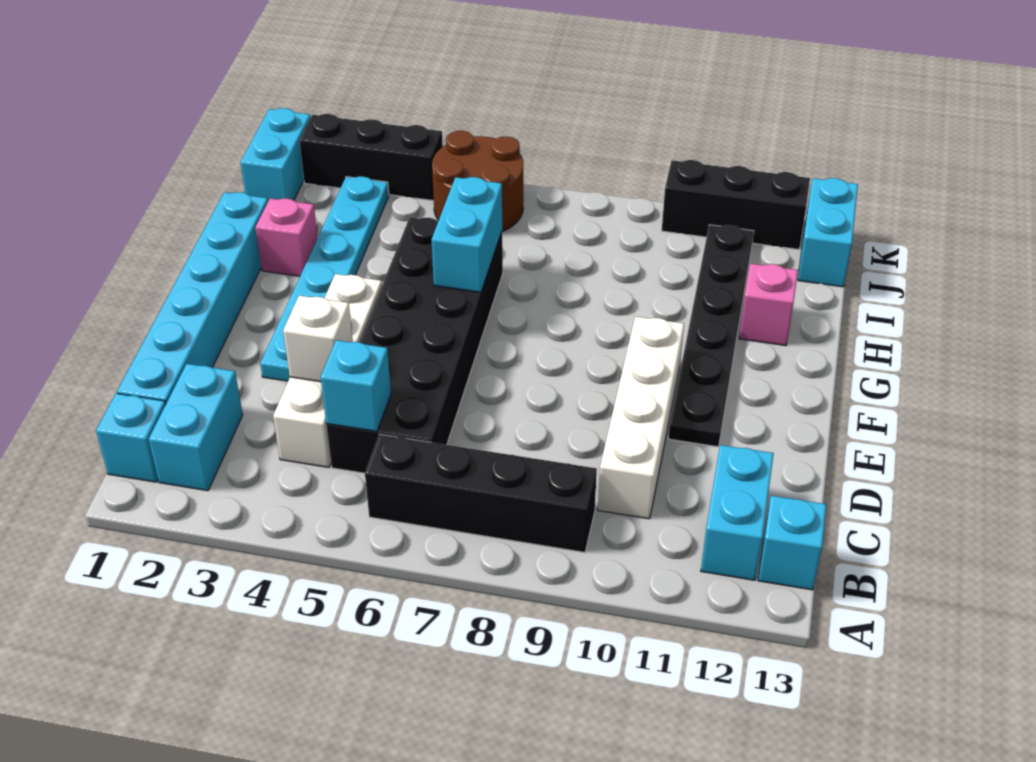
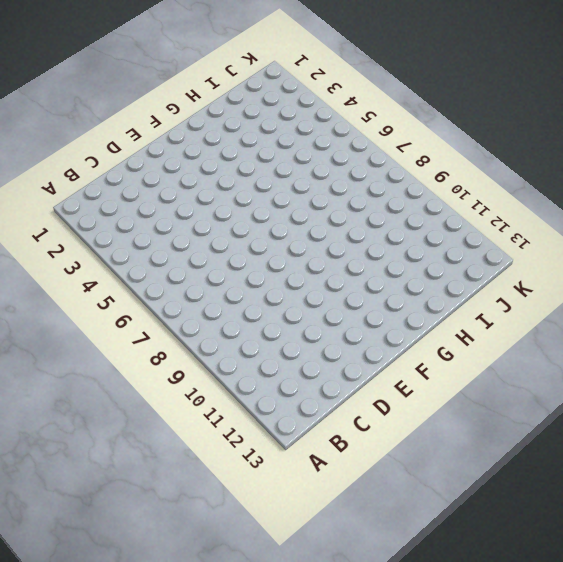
none -> cyan 1x1 brick [96,393,166,482]
none -> cyan 1x2 brick [149,364,243,491]
none -> black 1x4 brick [365,434,597,552]

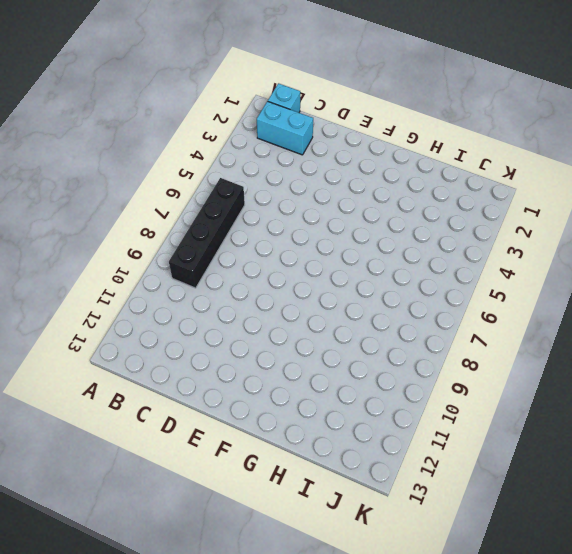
none -> cyan 1x2 brick [701,445,774,580]
none -> cyan 1x1 brick [758,496,826,590]
none -> cyan 1x6 brick [117,192,268,403]

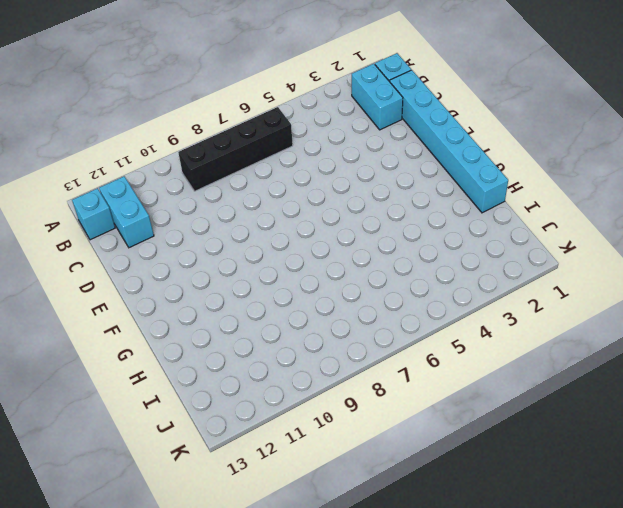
none -> white 1x4 brick [273,274,382,467]
none -> black 2x6 brick [326,217,503,473]
none -> white 1x4 brick [598,316,684,519]

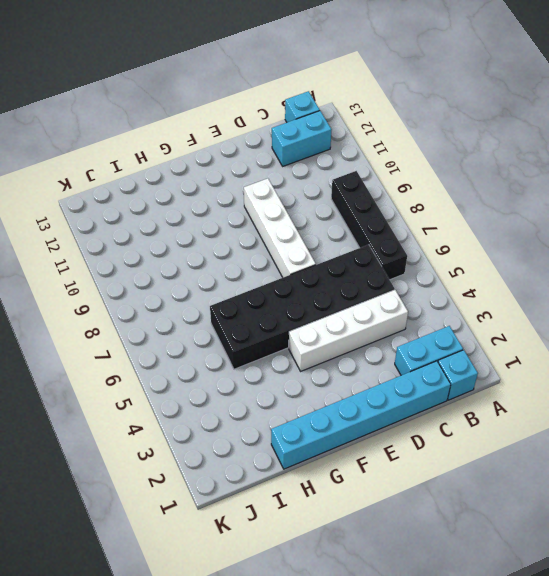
white 1x4 brick [244,178,316,277] -> white 1x4 brick turned to [598,316,684,519]
none -> cyan 1x6 plate [260,176,389,381]
none -> black 1x6 plate [668,225,754,447]
none -> pink 1x1 brick [255,198,318,276]

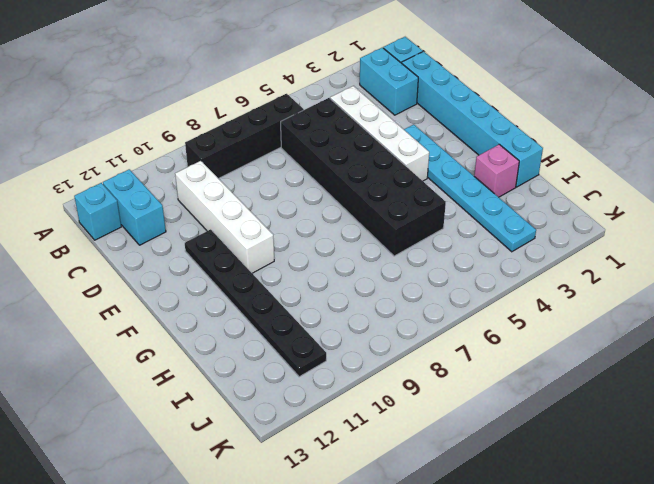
none -> pink 1x1 brick [739,264,798,346]
none -> cyan 1x2 brick [240,108,310,201]
none -> brown 2x2 round brick [432,131,523,232]

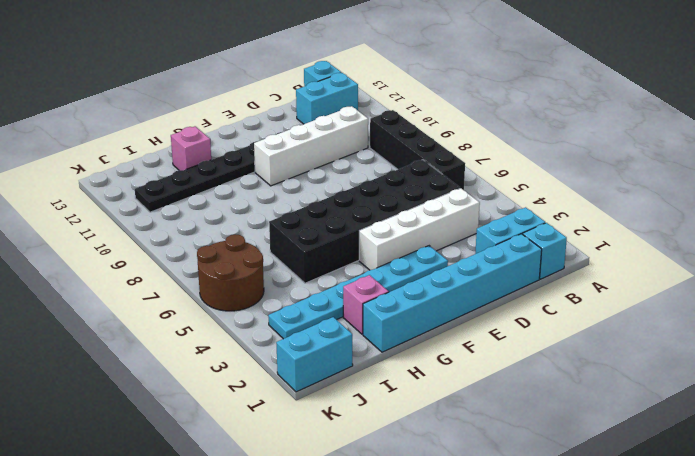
none -> cyan 1x2 brick [798,178,858,287]
none -> black 1x3 brick [299,114,443,201]
none -> black 1x3 brick [662,160,810,249]

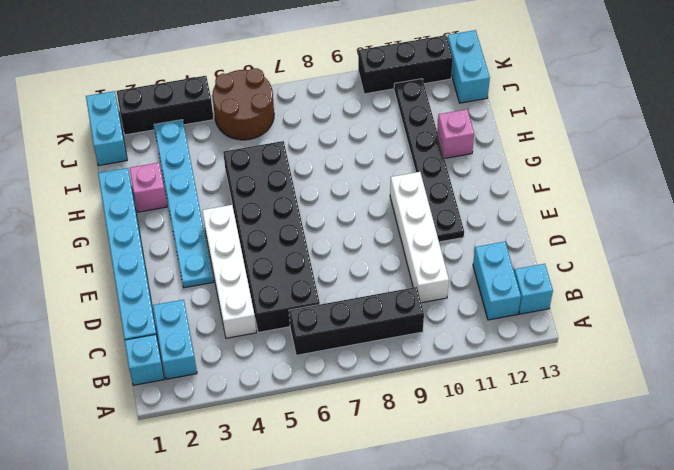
none -> cyan 1x1 brick [320,340,391,431]
none -> white 1x1 brick [283,296,353,382]
none -> cyan 1x2 brick [432,177,502,292]

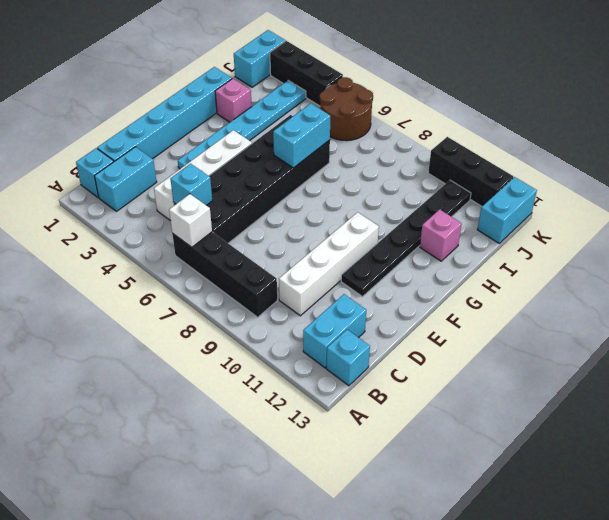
white 1x1 brick [169,194,212,247] -> white 1x1 brick moved to [283,296,353,382]

